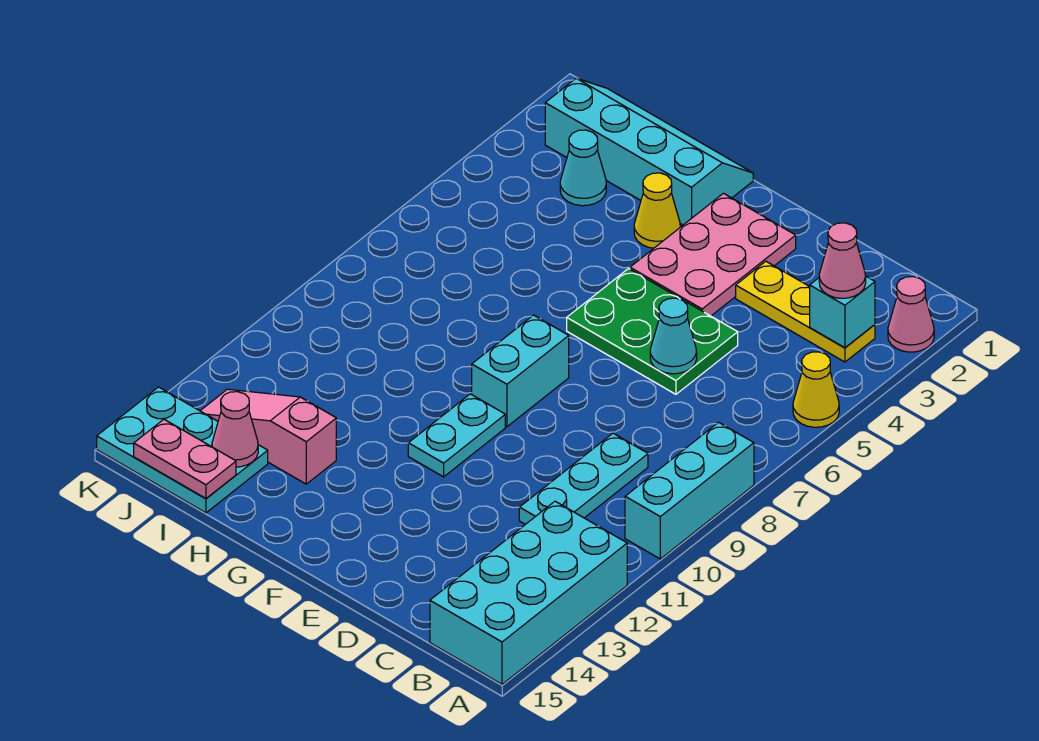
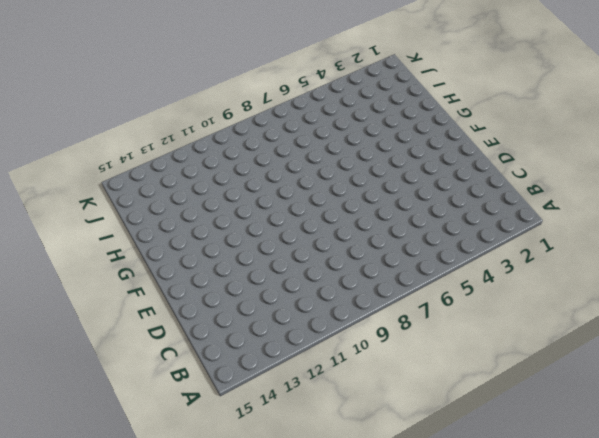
none -> pink 1x1 cone [888,277,934,352]
none -> yellow 1x1 cone [793,352,839,427]
none -> cyan 1x3 brick [625,422,754,559]

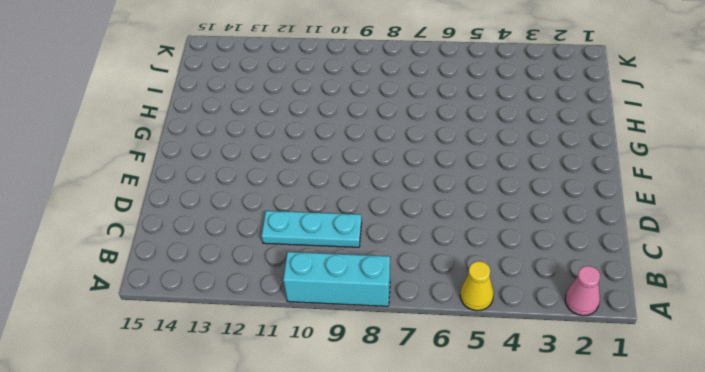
none -> cyan 2x4 brick [430,501,627,684]
none -> yellow 1x3 plate [736,261,875,362]
none -> green 2x3 plate [567,269,738,394]

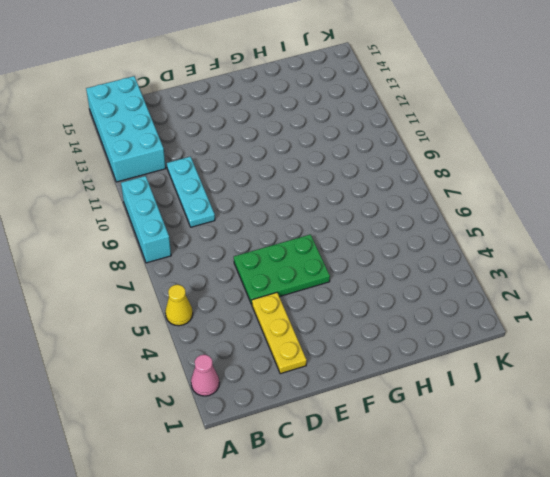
yellow 1x3 plate [252,293,307,374] -> yellow 1x3 plate turned to [736,261,875,362]
none -> pink 2x3 plate [630,193,796,316]
none -> cyan 1x2 brick [472,315,569,427]
none -> cyan 1x2 plate [408,394,505,477]

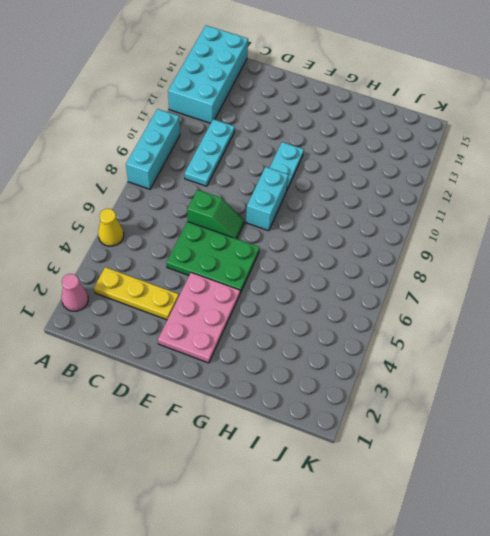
green 1x2 slope [187,190,244,239] -> none
none -> cyan 2x4 slope [545,78,753,225]
none -> yellow 1x1 cone [634,173,680,248]
none -> pink 1x3 slope [200,389,336,484]

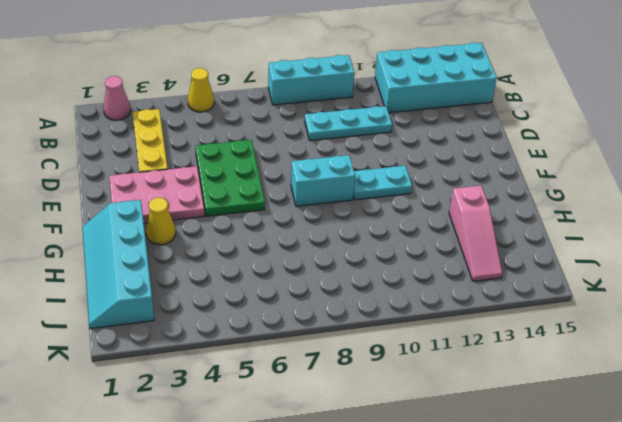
none -> cyan 1x1 cone [560,130,606,206]
none -> cyan 2x3 plate [97,387,268,513]
none -> cyan 1x1 brick [810,276,875,348]

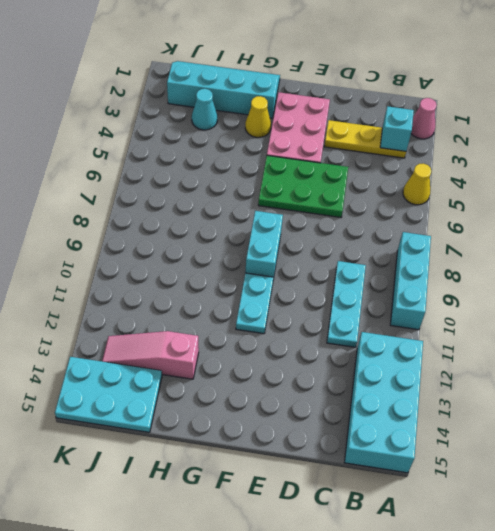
none -> cyan 1x1 cone [650,298,697,374]
none -> pink 1x1 cone [212,392,258,467]
none -> pink 1x2 plate [134,419,236,498]

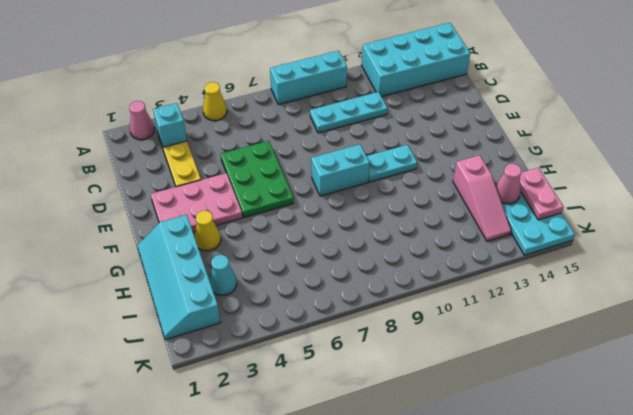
none -> cyan 1x1 cone [650,298,697,374]
none -> pink 1x1 cone [819,223,866,298]

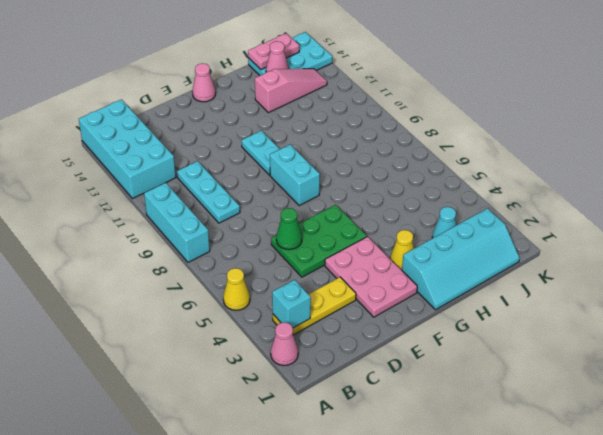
green 1x1 cone [276,208,302,250] -> cyan 1x1 cone [650,298,697,374]
pink 1x1 cone [192,63,216,102] -> pink 1x1 cone moved to [819,223,866,298]

